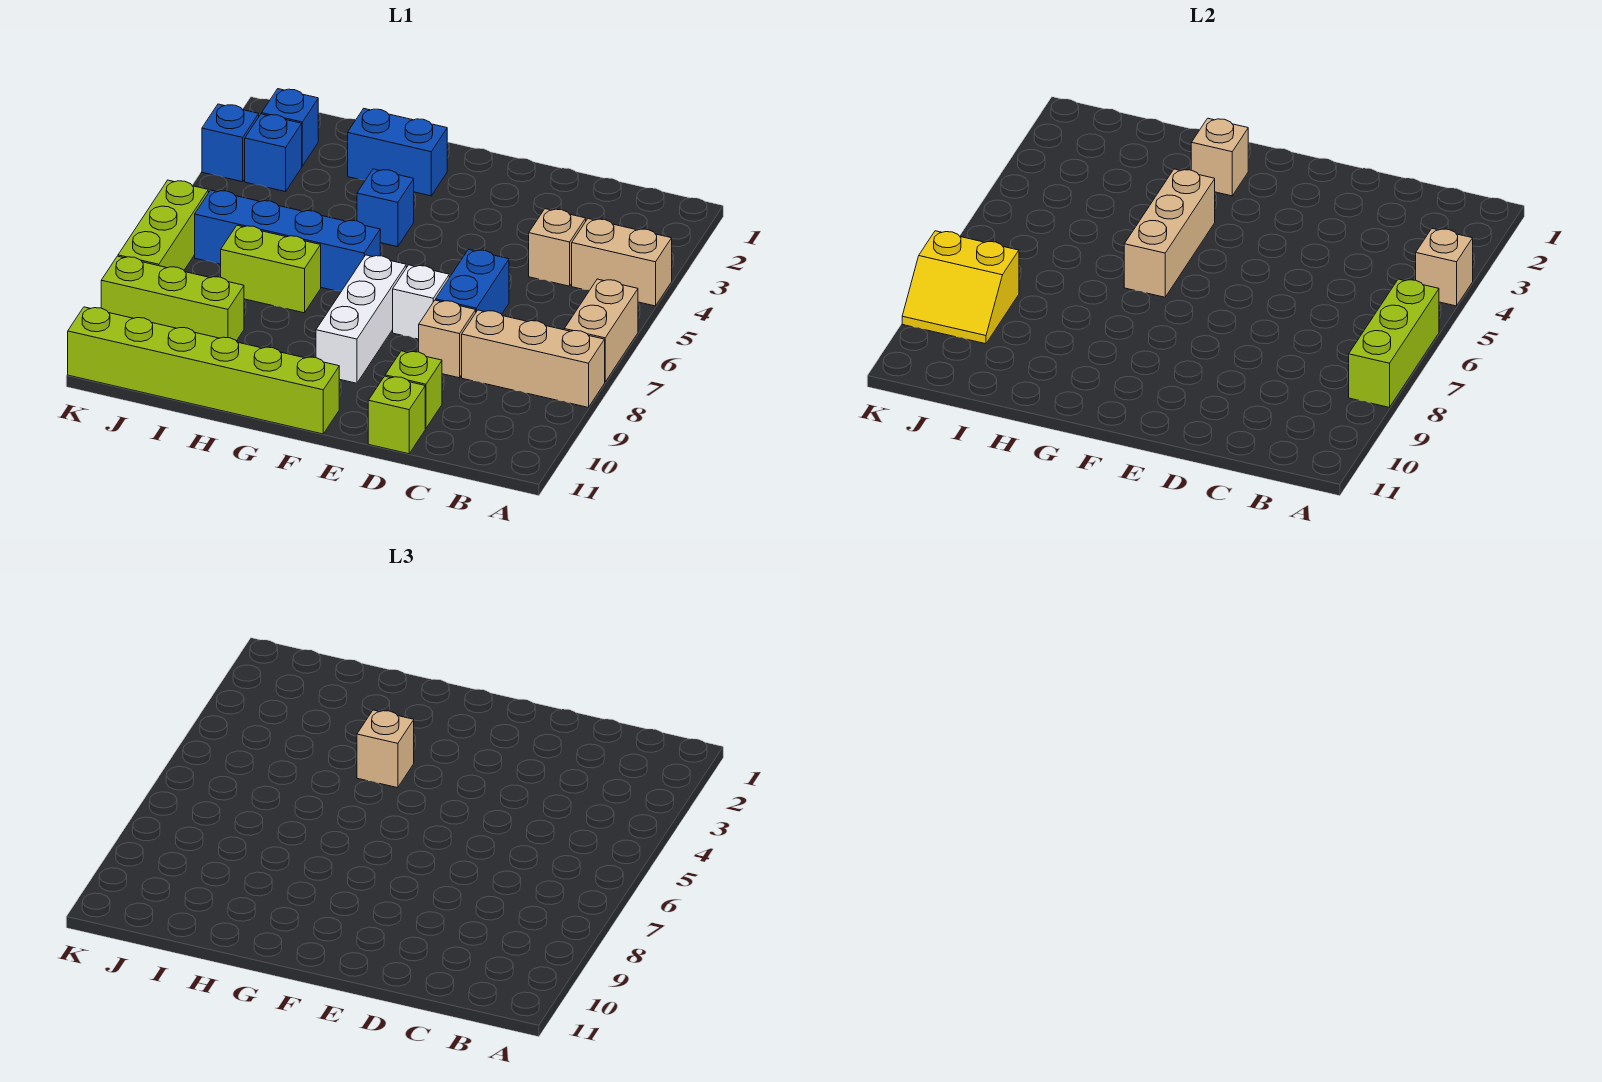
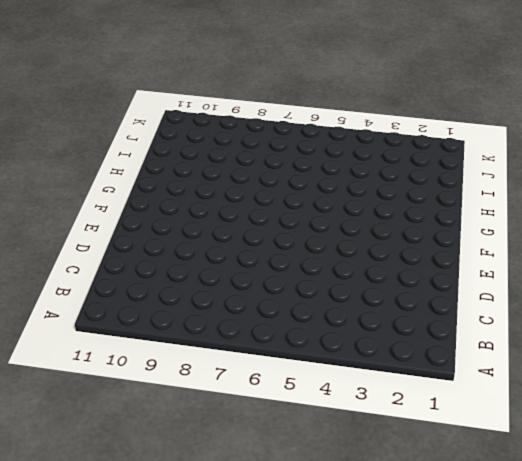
none -> tan 1x2 brick [572,219,672,306]
none -> tan 1x2 brick [564,279,638,382]
none -> tan 1x3 brick [462,310,605,407]

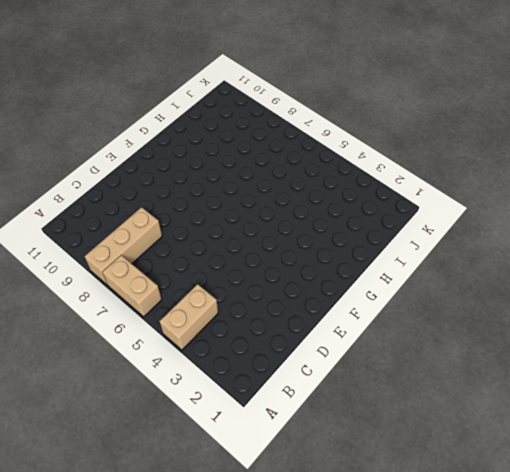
none -> tan 1x1 brick [529,209,586,286]
none -> blue 1x2 brick [436,250,509,314]
none -> tan 1x1 brick [419,300,476,378]

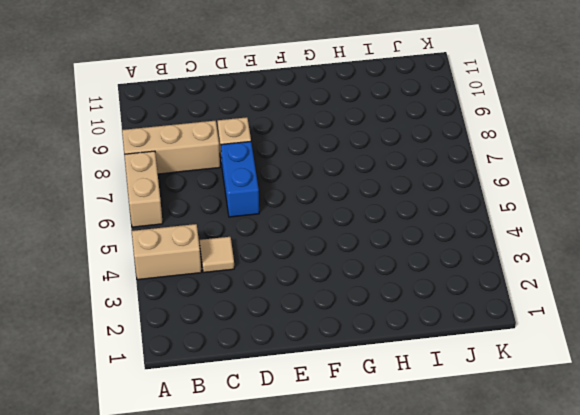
tan 1x1 tile [199,237,234,273] -> tan 1x1 brick [529,209,586,286]
none -> lime 1x1 brick [385,351,442,428]
none -> lime 1x1 brick [368,376,425,454]
none -> white 1x1 brick [393,265,449,339]

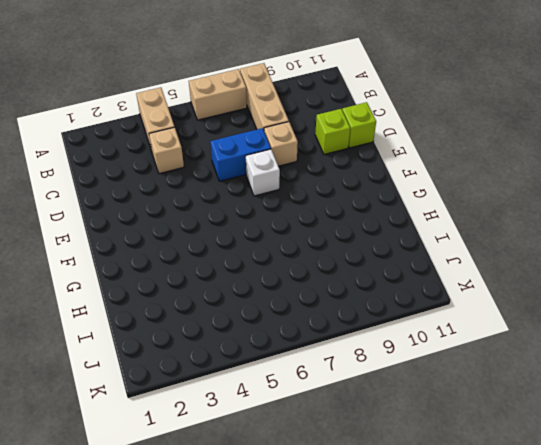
none -> white 1x3 brick [316,255,406,383]
none -> lime 1x6 brick [68,307,339,434]
none -> blue 1x2 brick [348,108,447,196]

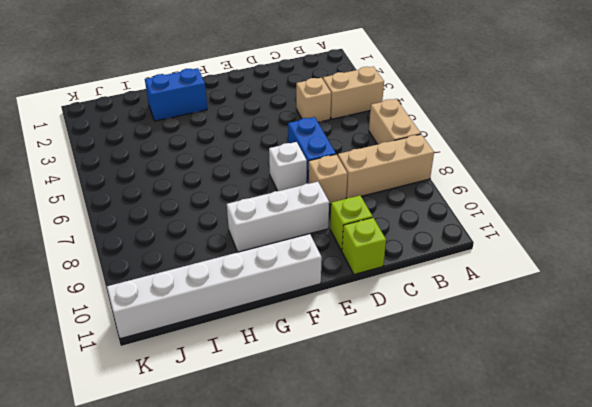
white 1x3 brick [227,182,329,252] -> white 1x3 brick turned to [316,255,406,383]
white 1x6 brick [107,234,322,339] -> lime 1x6 brick [68,307,339,434]
none -> blue 1x1 brick [357,169,414,247]
none -> blue 1x4 brick [195,190,380,291]
none -> lime 1x2 brick [221,225,321,313]

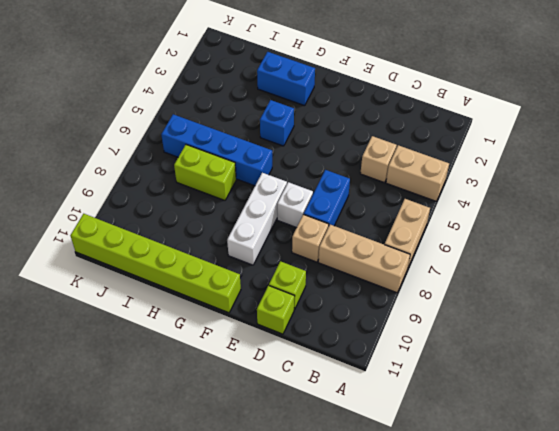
none -> lime 1x3 brick [101,256,244,341]
none -> blue 1x1 brick [262,89,318,166]
none -> blue 1x1 brick [245,114,302,192]

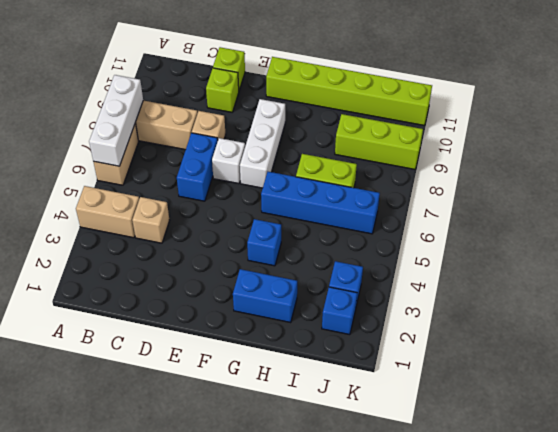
white 1x3 brick [89,75,143,166] -> lime 1x3 brick [1349,279,1439,407]
none -> blue 1x1 brick [202,104,259,182]
none -> lime 1x3 brick [118,180,208,270]
none -> tan 1x1 brick [1416,229,1473,306]

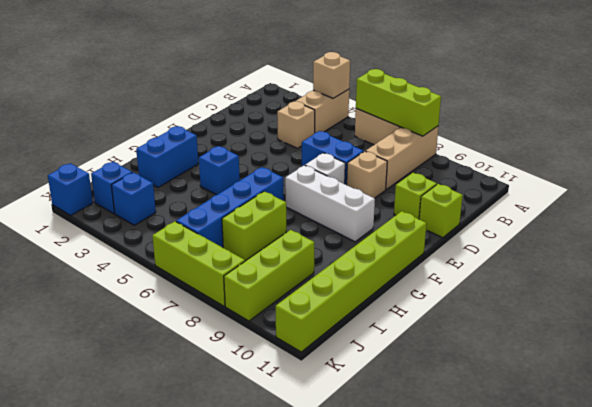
blue 1x1 brick [48,163,93,215] -> blue 1x1 brick moved to [202,104,259,182]
none -> tan 1x1 brick [1191,118,1248,196]
none -> tan 1x3 brick [1124,169,1215,297]
none -> yellow 2x2 slope [902,231,1019,344]

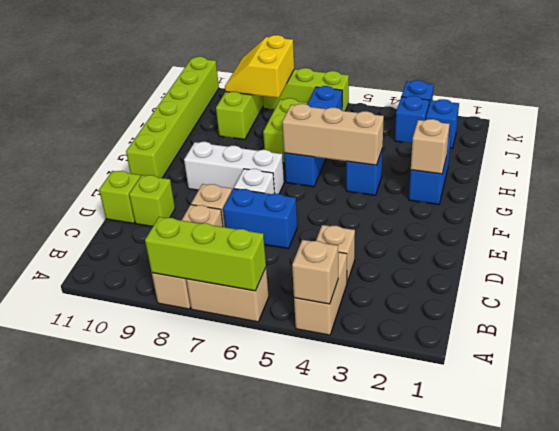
none -> tan 1x1 brick [357,710,414,788]

